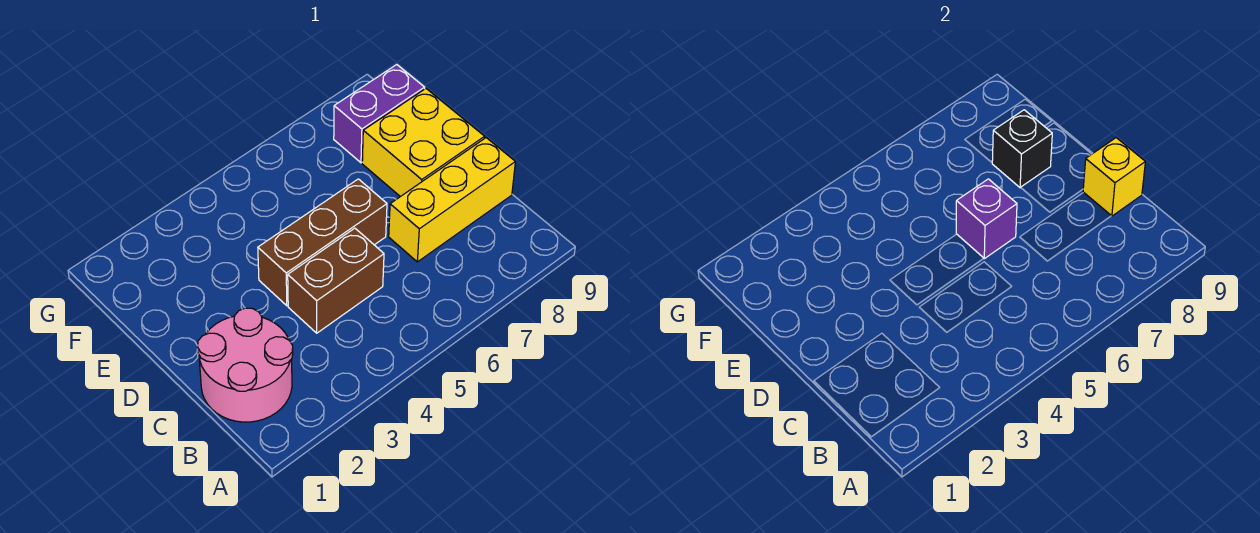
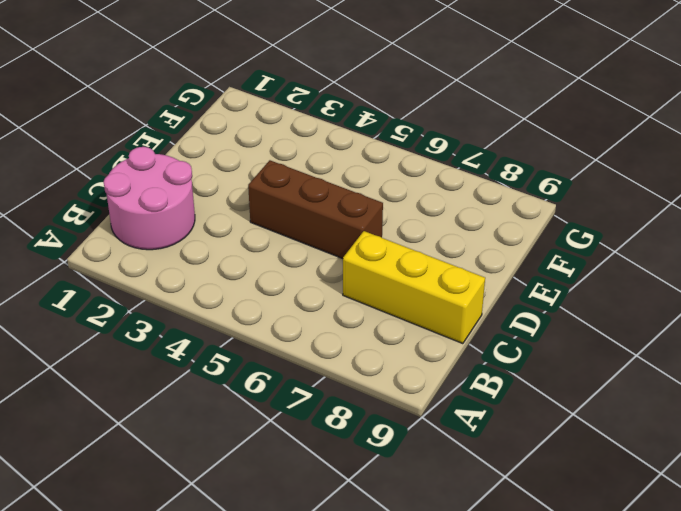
none -> brown 1x2 brick [288,228,384,333]
none -> yellow 2x2 brick [362,89,485,197]

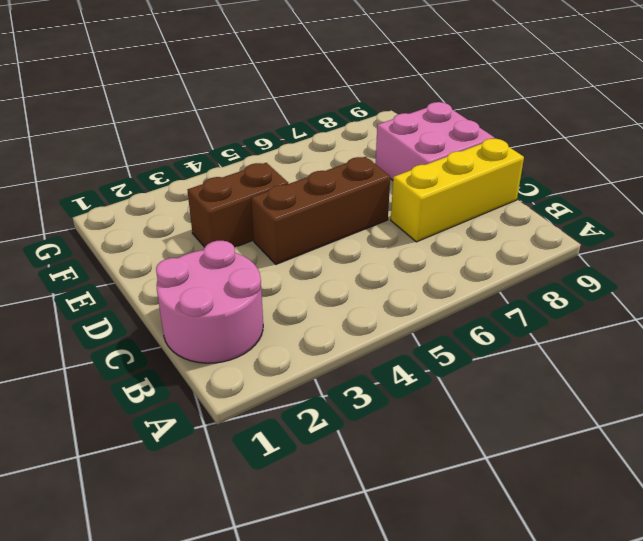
pink 2x2 brick [376,102,494,180] -> yellow 2x2 brick [362,89,485,197]
brown 1x2 brick [188,163,288,248] -> brown 1x2 brick moved to [288,228,384,333]
none -> purple 1x2 brick [334,65,425,163]
none -> yellow 1x1 brick [1083,138,1145,216]

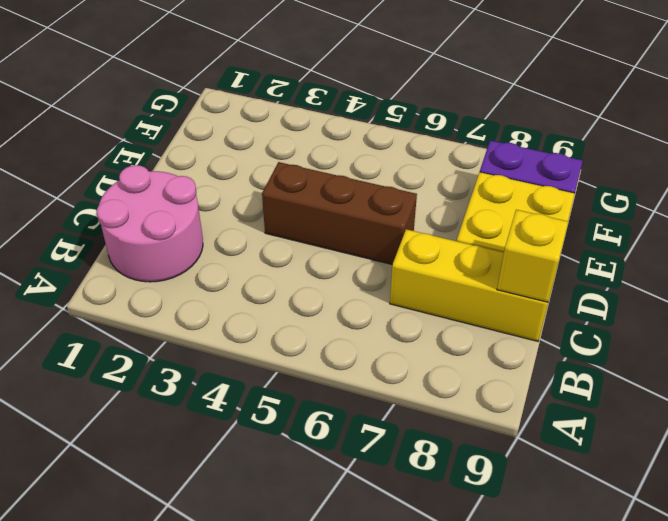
none -> brown 1x2 brick [288,228,384,333]
none -> purple 1x1 brick [956,179,1017,259]

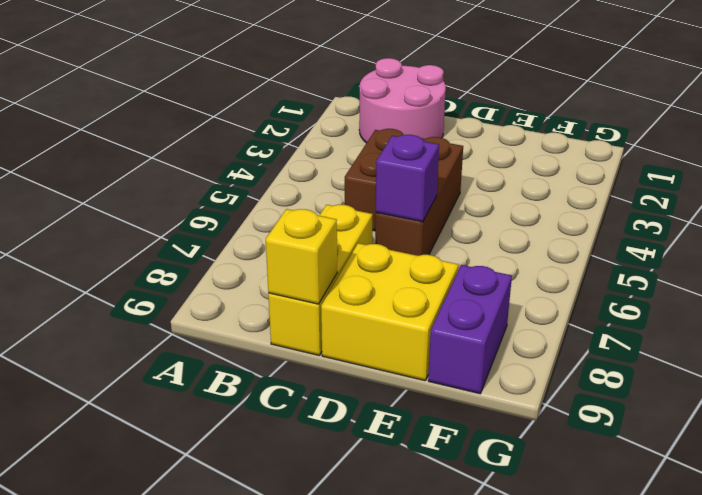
none -> black 1x1 brick [992,110,1052,188]

